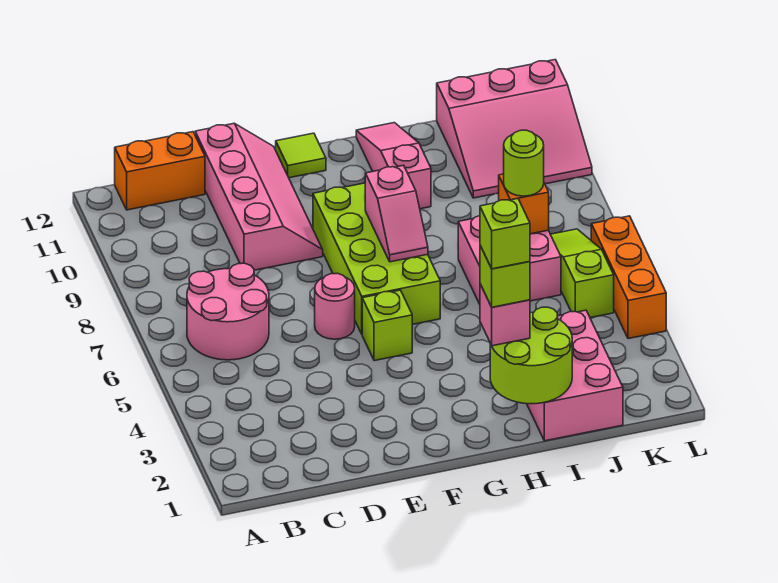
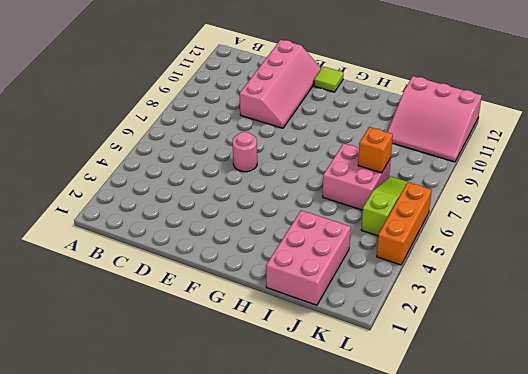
none -> pink 2x2 round brick [187,263,269,360]
none -> orange 1x2 brick [115,132,205,210]
none -> lime 1x1 brick [362,290,412,361]

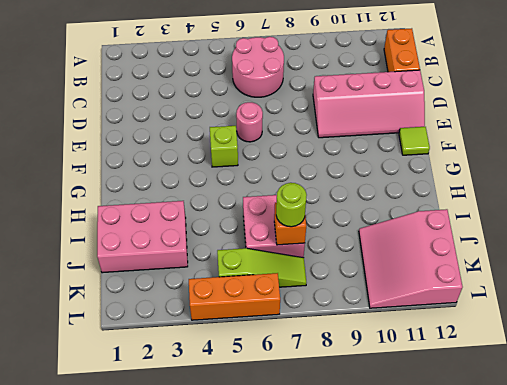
none -> lime 2x4 brick [313,183,440,334]
none -> pink 1x3 slope [356,123,431,209]
none -> pink 1x2 slope [365,165,428,262]

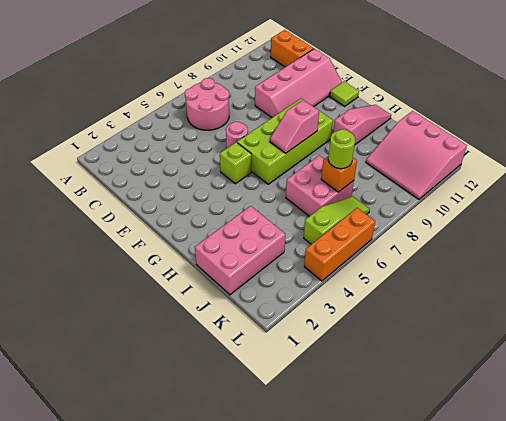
none -> lime 2x2 round brick [490,307,572,404]
none -> pink 1x1 brick [480,284,530,346]
none -> lime 1x1 brick [480,246,530,307]

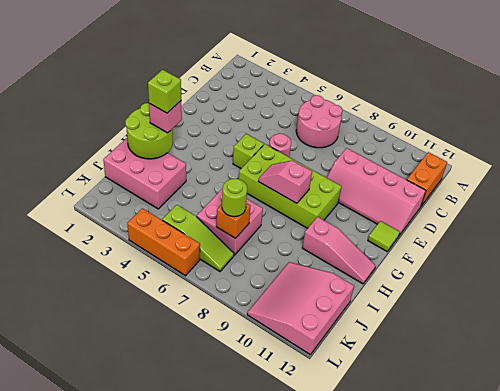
none -> lime 1x1 brick [480,198,530,269]

